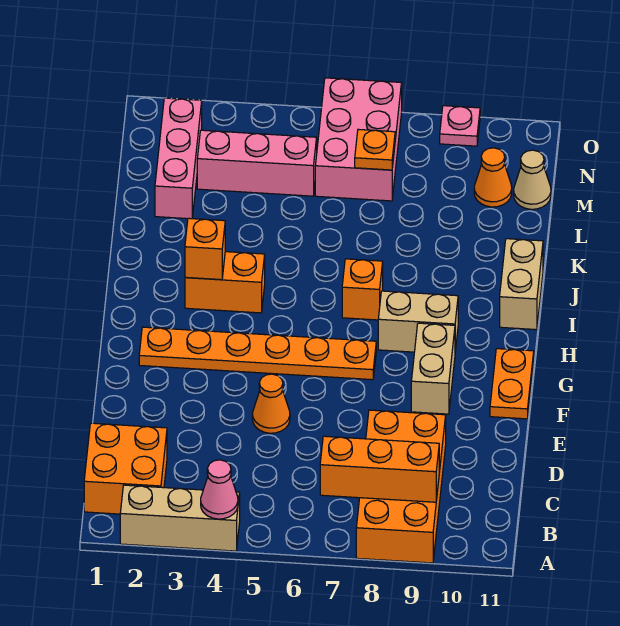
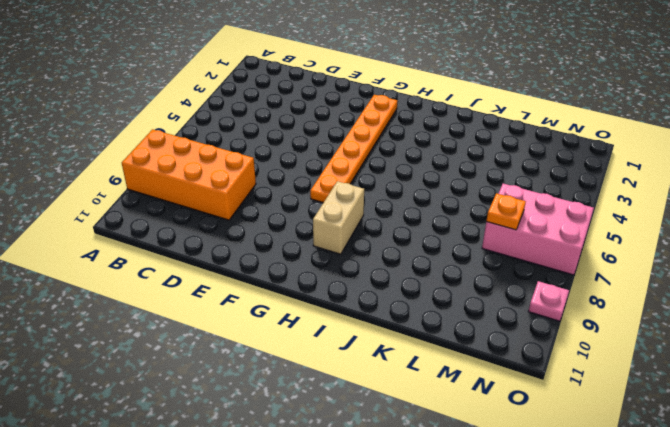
none -> tan 1x3 brick [120,485,240,551]
none -> orange 2x2 brick [84,423,167,514]
none -> orange 1x1 cone [252,374,290,433]

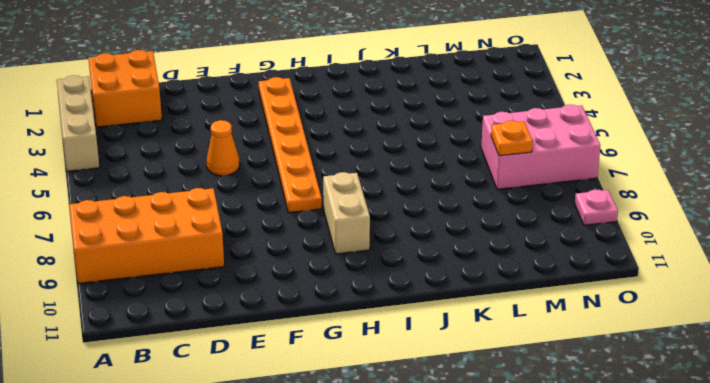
none -> tan 1x2 brick [411,323,455,414]
none -> orange 1x2 plate [490,349,534,419]
none -> orange 1x2 brick [185,252,265,313]

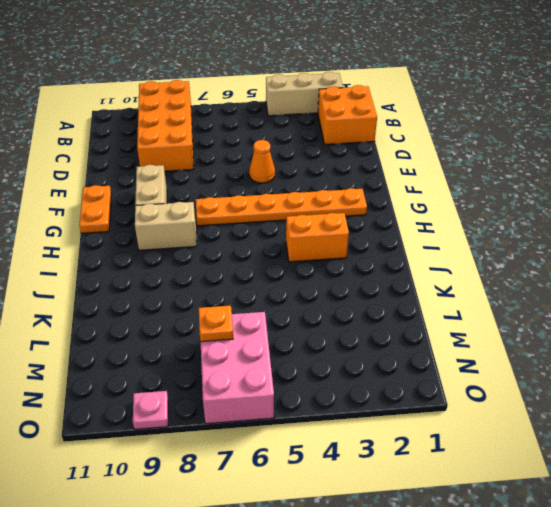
none -> orange 1x1 brick [342,259,383,320]
none -> tan 1x2 brick [500,239,543,330]
none -> pink 1x3 brick [155,98,202,219]

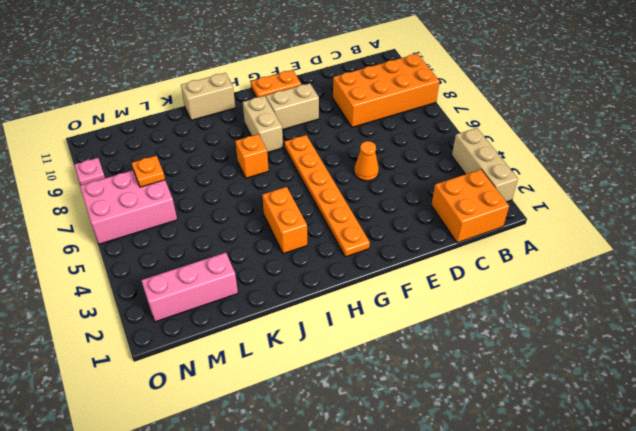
none -> pink 1x3 brick [197,130,317,196]
none -> orange 1x1 cone [474,148,512,207]
none -> tan 1x1 cone [514,150,551,209]

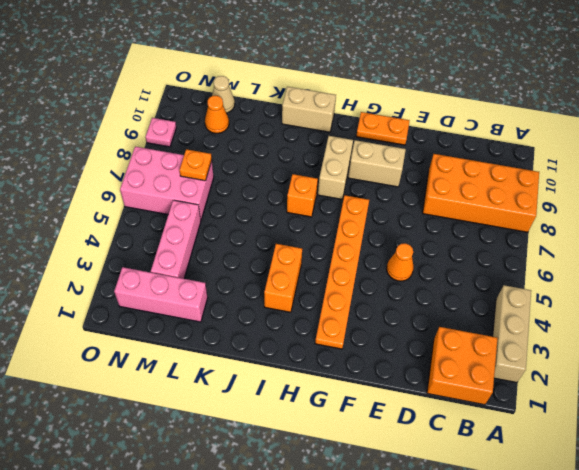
none -> pink 1x1 cone [201,460,238,519]
none -> orange 1x3 brick [320,436,439,502]
none -> orange 1x1 brick [185,218,225,280]

